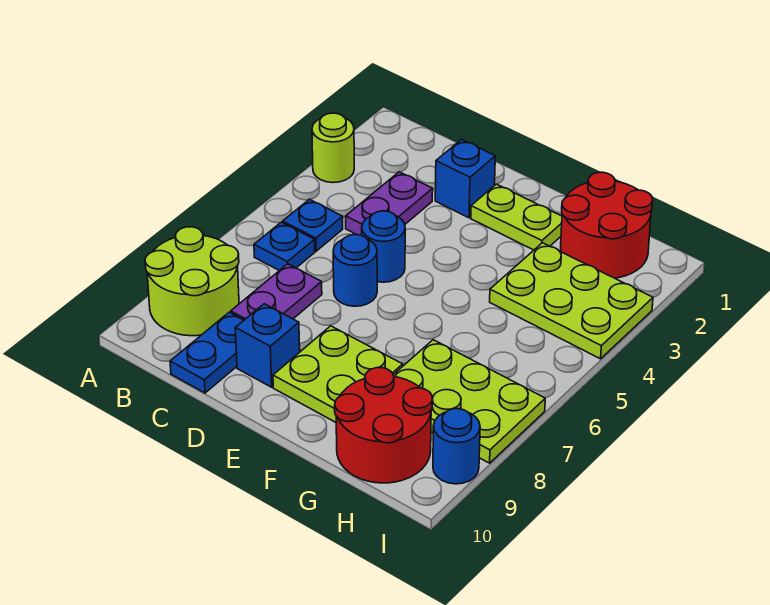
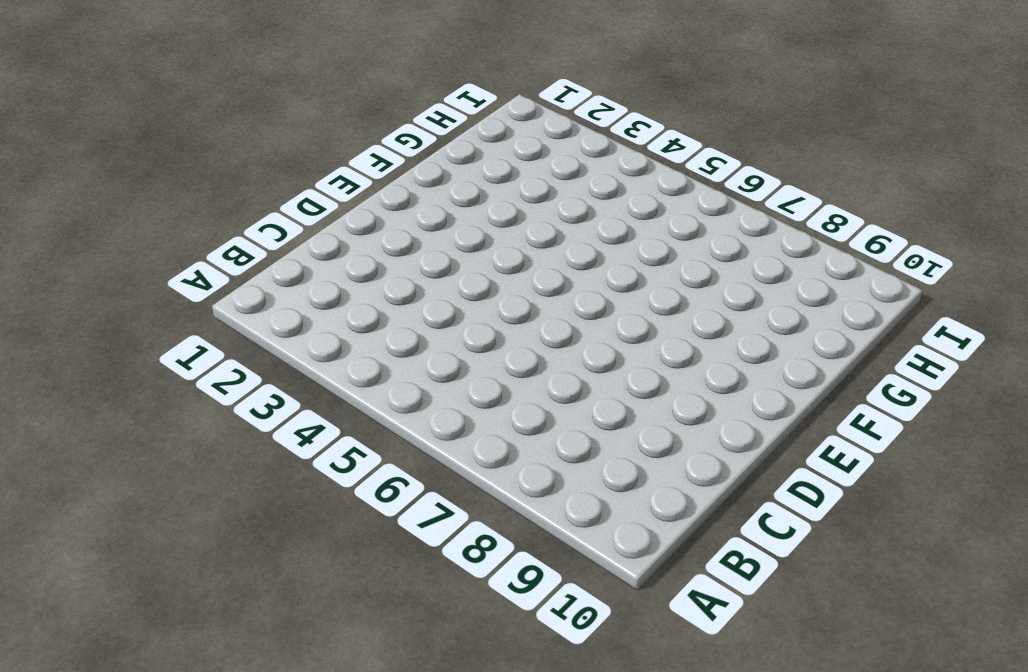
none -> lime 1x1 round brick [312,113,354,183]
none -> lime 2x2 round brick [145,227,239,336]
none -> blue 1x1 plate [283,199,343,251]

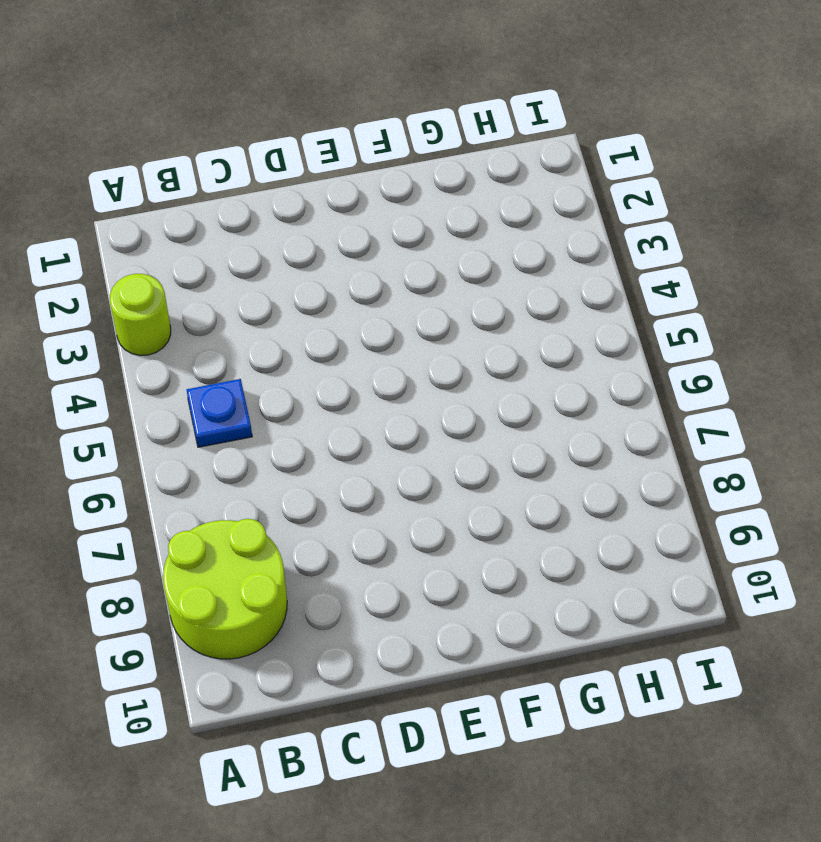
none -> blue 1x1 plate [254,222,315,271]
none -> purple 1x2 plate [346,172,433,235]
none -> purple 1x2 plate [231,264,322,320]

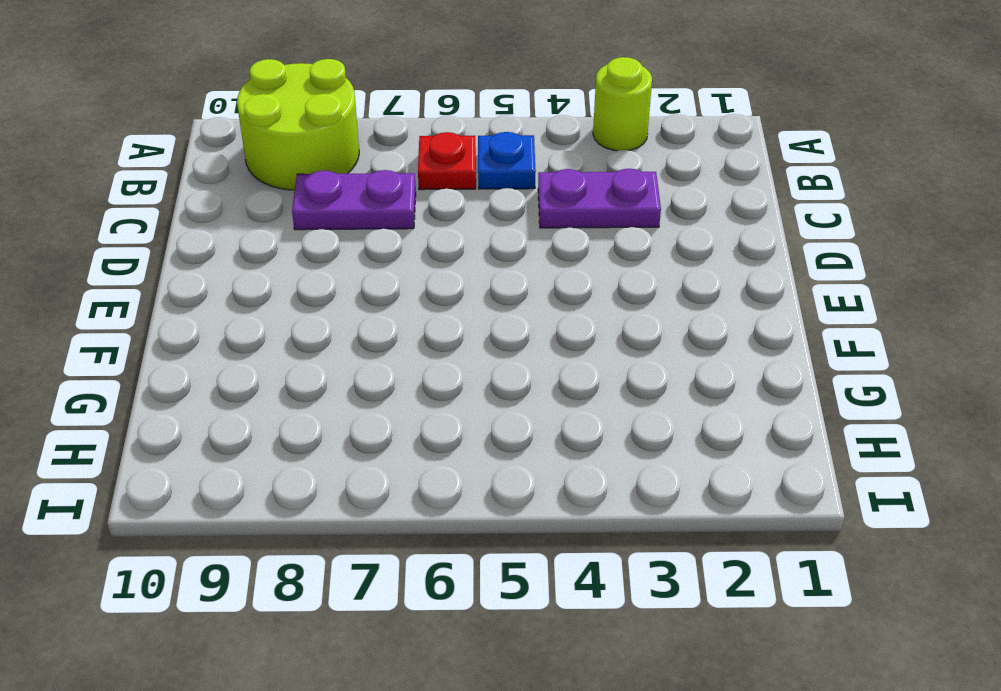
red 1x1 plate [418,132,476,190] -> blue 1x1 plate [254,222,315,271]
none -> blue 1x2 plate [170,312,244,393]
none -> blue 1x1 brick [435,140,495,218]
none -> blue 1x1 round brick [362,211,405,282]

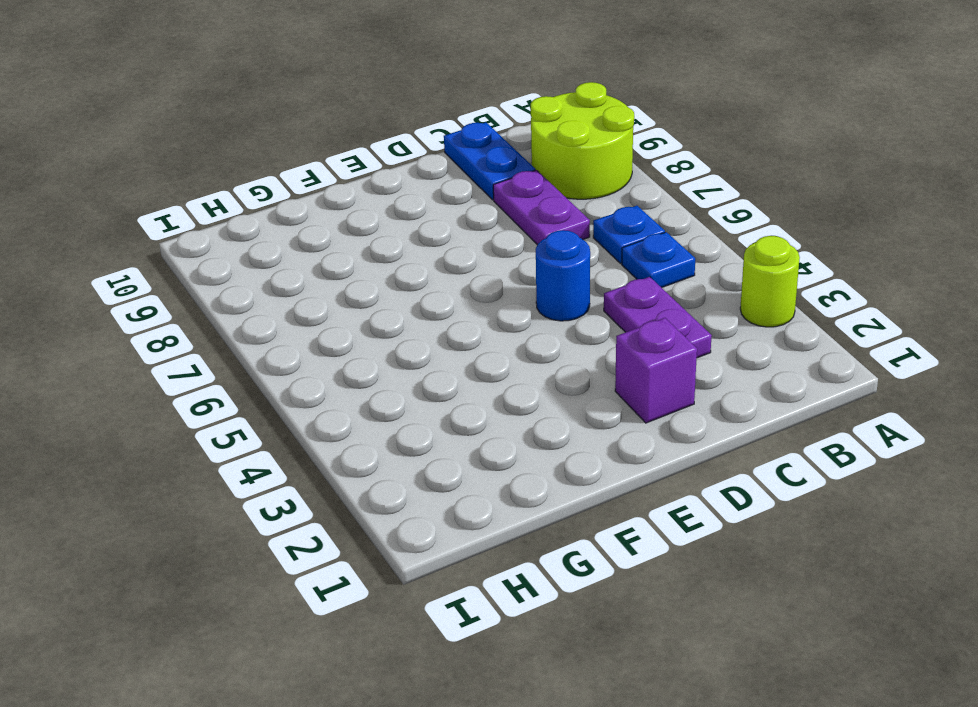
purple 1x1 brick [615,318,697,423] -> blue 1x1 brick [435,140,495,218]
none -> blue 1x1 round brick [333,235,377,306]
none -> blue 1x1 brick [235,304,300,387]
none -> lime 1x2 plate [471,184,562,250]

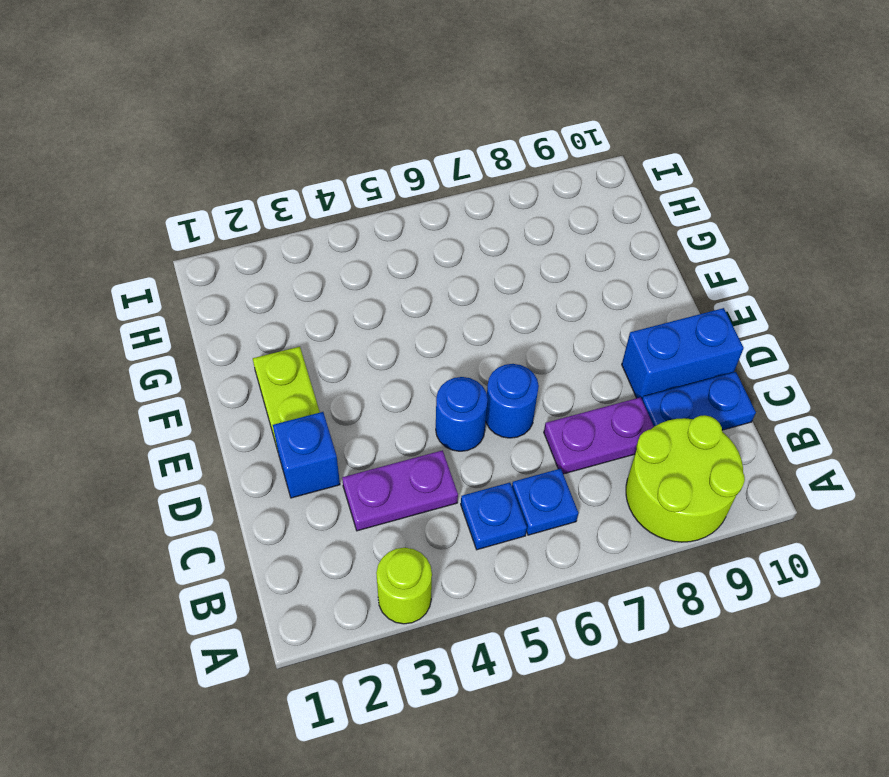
blue 1x2 brick [622,308,744,399] -> blue 1x1 brick [235,304,300,387]
none -> lime 2x2 plate [273,326,403,422]
none -> red 2x2 round brick [561,172,653,278]
none -> lime 2x3 plate [490,243,653,359]

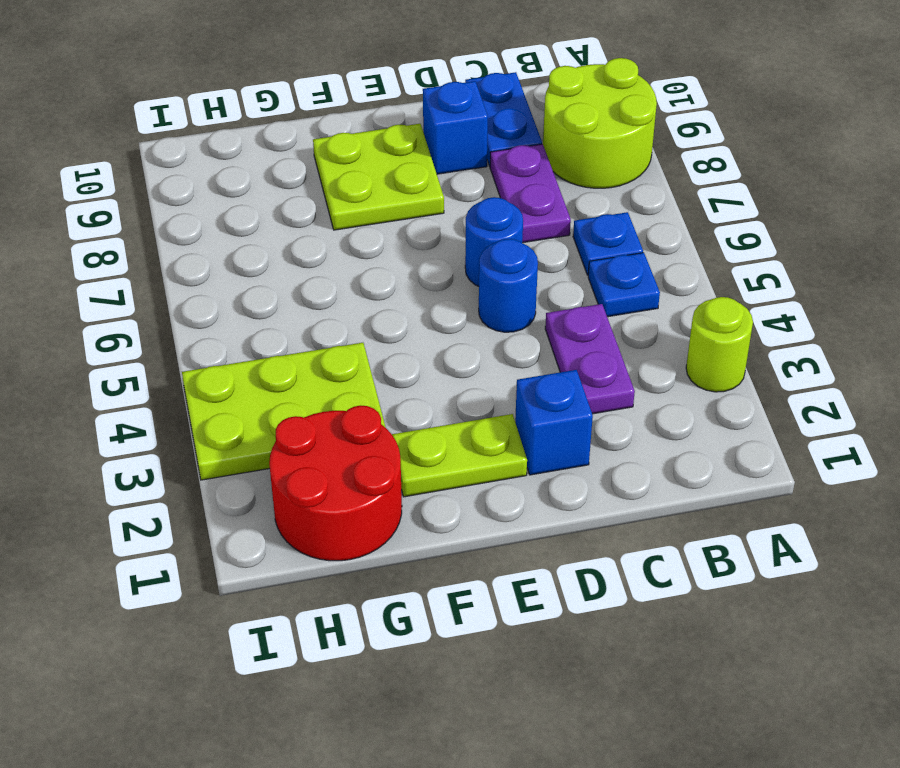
none -> lime 2x3 plate [393,340,545,463]
none -> red 2x2 round brick [335,368,433,483]
none -> blue 1x1 round brick [433,409,480,484]

